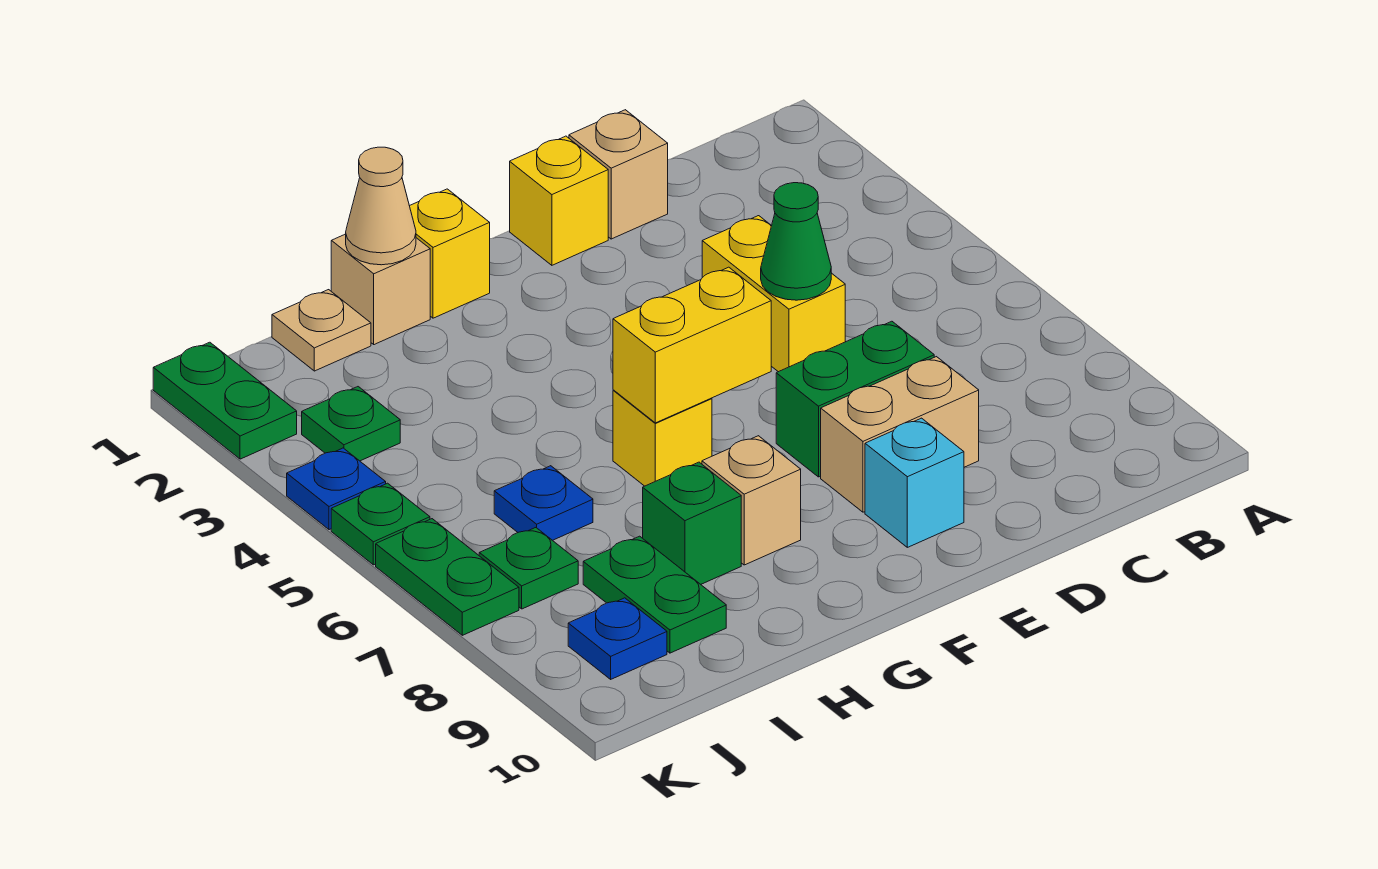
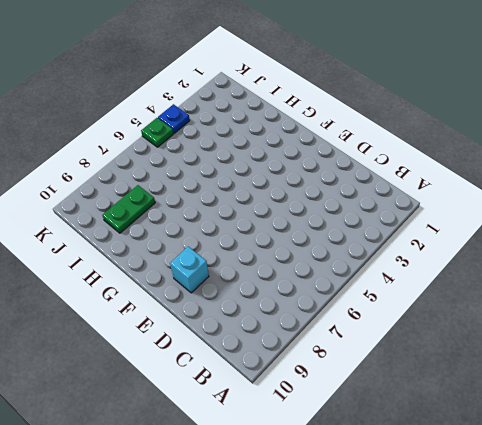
none -> tan 1x1 brick [569,110,668,239]
none -> yellow 1x2 brick [702,216,845,372]
none -> green 1x2 brick [776,321,934,477]

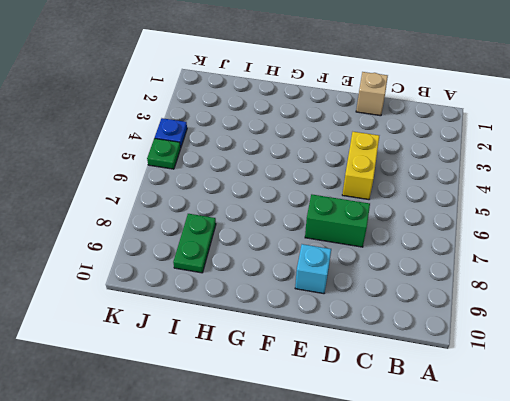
none -> tan 1x2 brick [821,357,979,512]
none -> yellow 1x1 brick [510,136,608,265]
none -> yellow 1x1 brick [410,189,490,318]

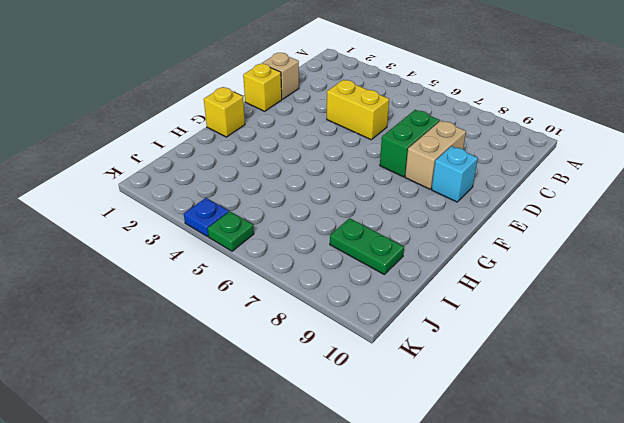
none -> yellow 1x1 brick [613,390,712,486]
none -> tan 1x1 brick [702,436,801,565]
none -> tan 1x1 brick [331,234,430,345]

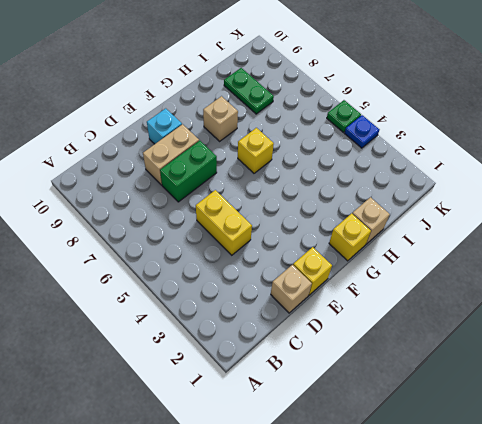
none -> green 1x1 brick [643,462,741,584]
none -> tan 1x1 plate [272,290,371,371]
none -> blue 1x1 plate [494,466,593,540]

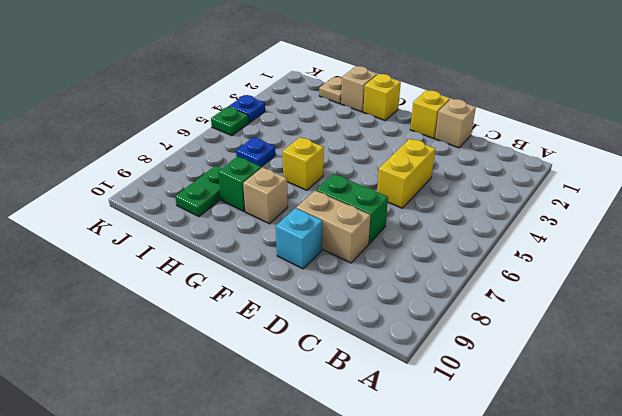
none -> green 1x1 plate [302,387,400,461]
none -> green 1x1 plate [479,528,578,609]
none -> blue 1x1 plate [568,598,667,679]

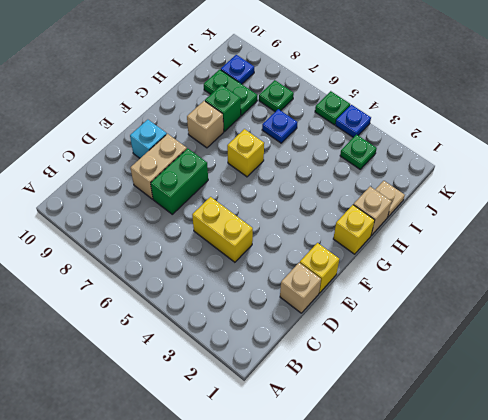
none -> green 1x2 plate [153,342,297,459]
none -> green 1x2 plate [376,519,519,635]
none -> green 1x1 cone [761,183,831,300]

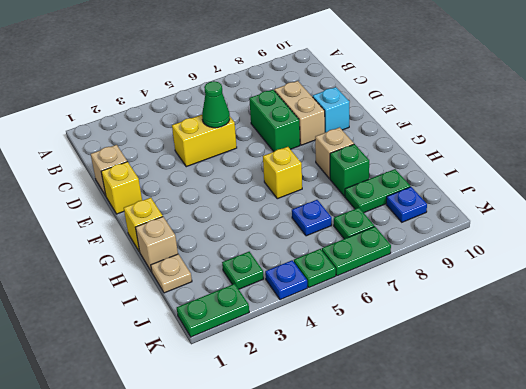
none -> yellow 1x2 brick [613,267,771,423]
none -> tan 1x1 cone [346,147,416,265]

